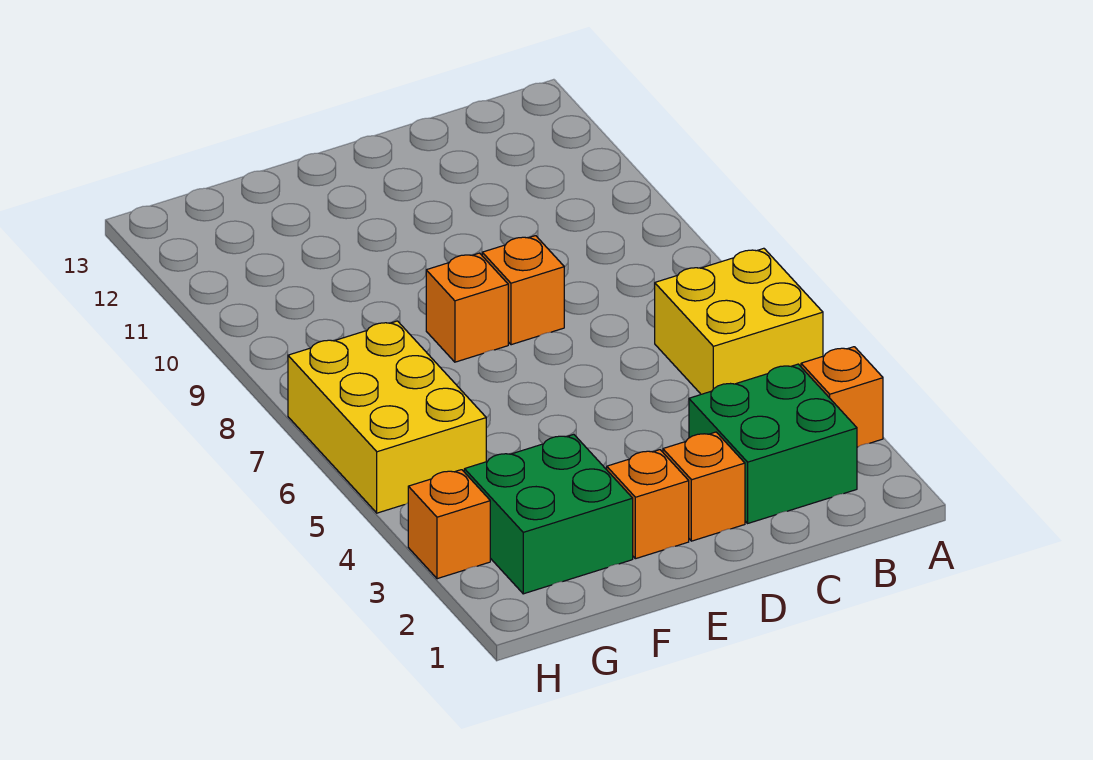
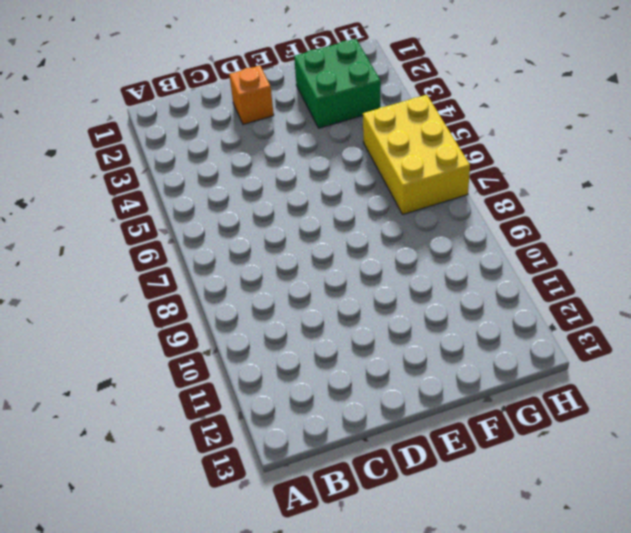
none -> orange 1x1 brick [801,347,883,447]
none -> yellow 2x2 brick [655,248,823,394]

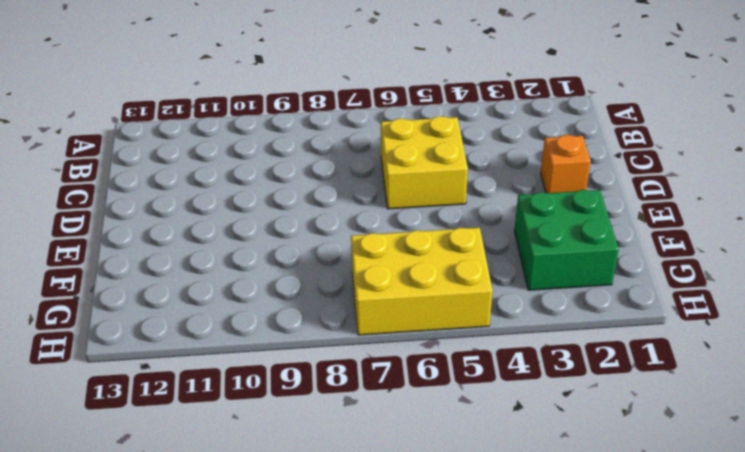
yellow 2x2 brick [381,116,468,209] -> yellow 2x2 brick moved to [655,248,823,394]
none -> orange 1x1 brick [801,347,883,447]
none -> green 2x2 brick [689,364,857,523]

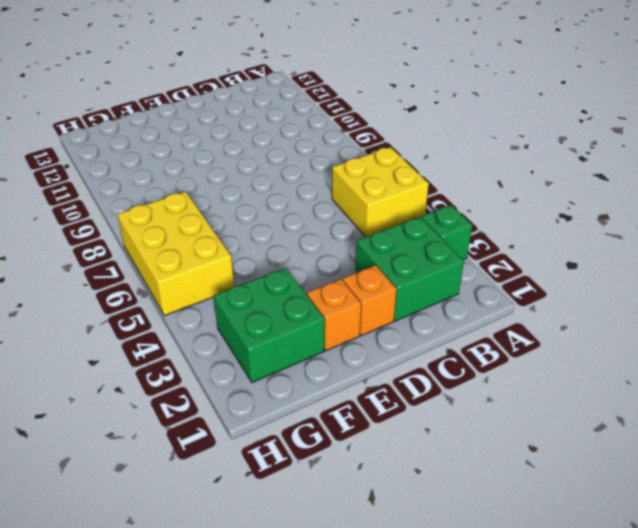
green 1x1 brick [421,205,472,259] -> orange 1x1 brick [801,347,883,447]
none -> orange 1x1 brick [482,236,564,345]
none -> orange 1x1 brick [426,253,508,362]

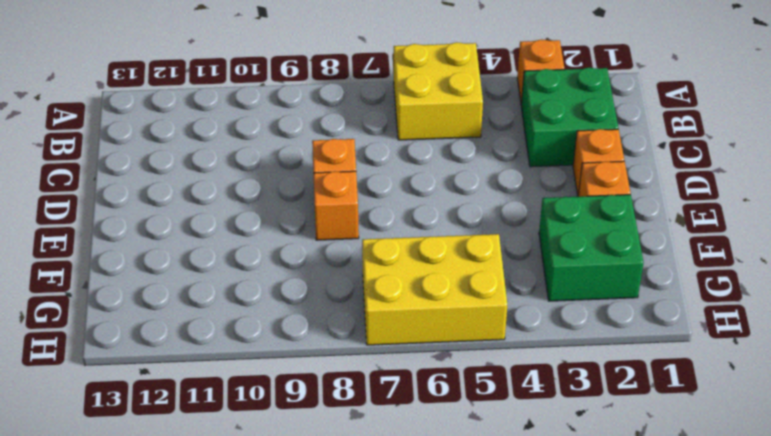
none -> orange 1x1 brick [408,470,490,579]

